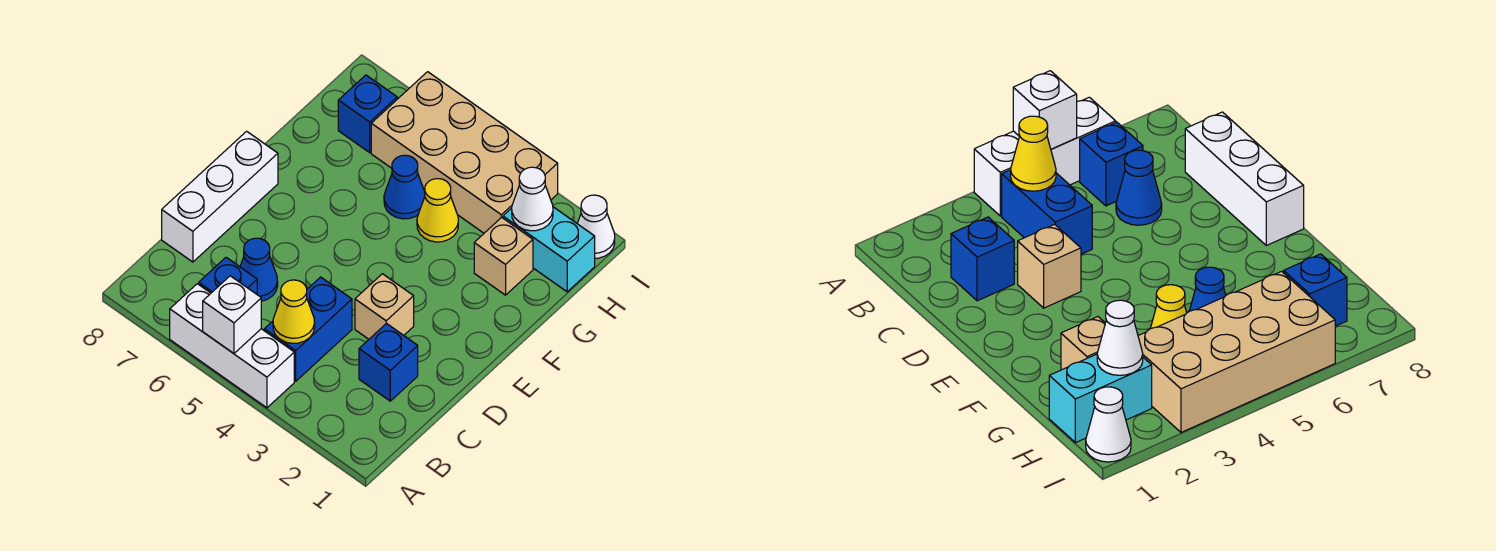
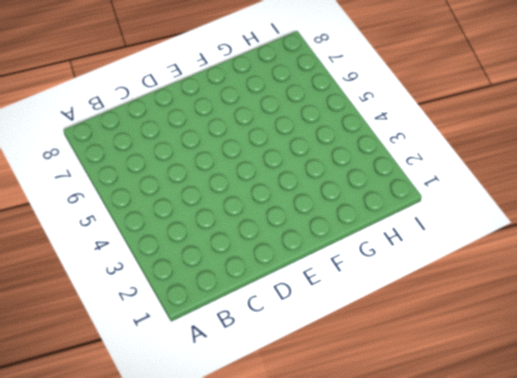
none -> white 1x3 brick [170,284,294,408]
none -> blue 1x2 brick [264,277,352,381]
none -> blue 1x1 brick [199,257,257,294]

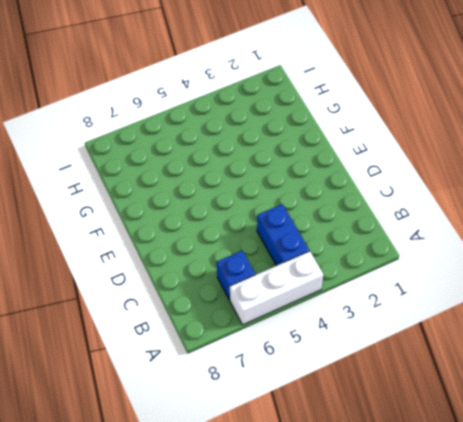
none -> blue 1x1 brick [359,323,418,401]
none -> blue 1x1 cone [240,238,278,301]
none -> white 1x3 brick [162,131,278,262]

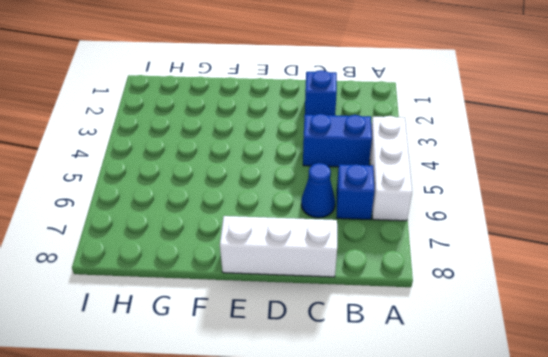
none -> tan 1x1 brick [355,274,414,339]
none -> tan 1x1 brick [474,217,533,295]
none -> yellow 1x1 cone [417,179,458,242]

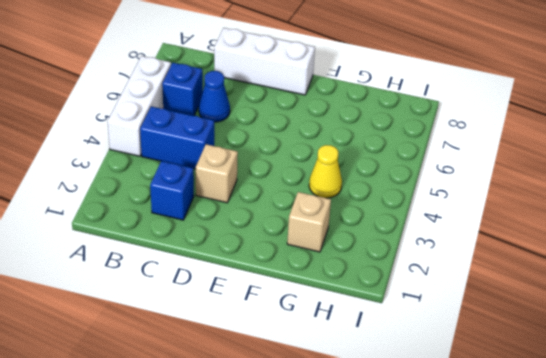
none -> blue 1x1 cone [384,155,425,219]
none -> cyan 1x2 brick [503,207,595,292]
none -> tan 2x4 brick [371,72,558,233]

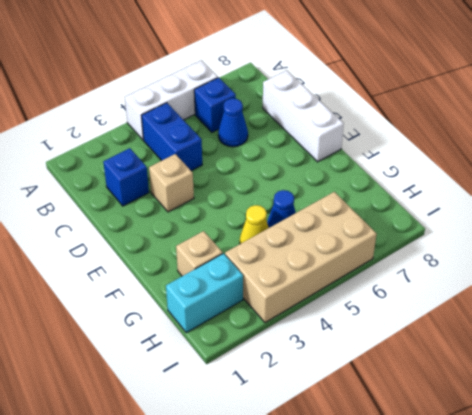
none -> blue 1x1 brick [338,75,397,153]
none -> white 1x1 cone [577,195,615,258]
none -> white 1x1 brick [203,276,261,353]

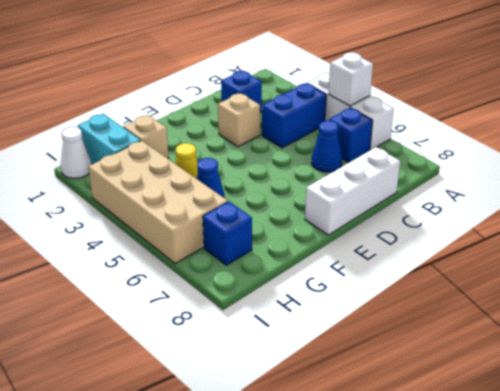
none -> yellow 1x1 cone [273,280,315,343]
none -> white 1x1 cone [512,167,553,231]

